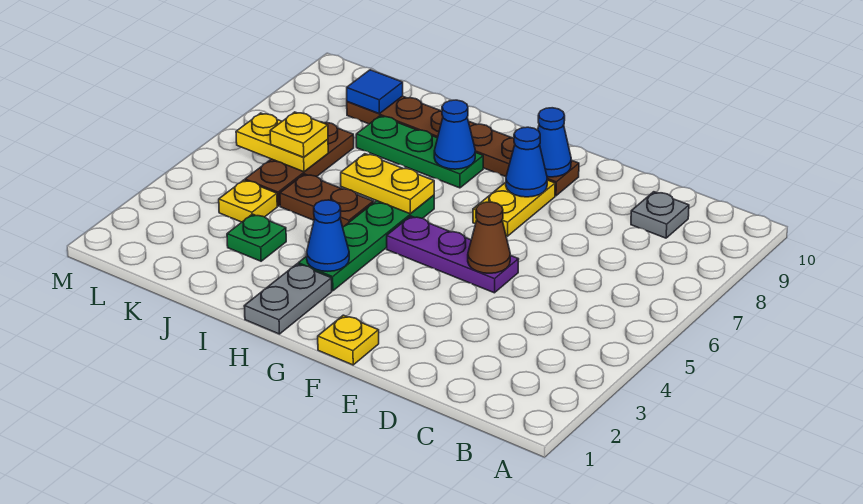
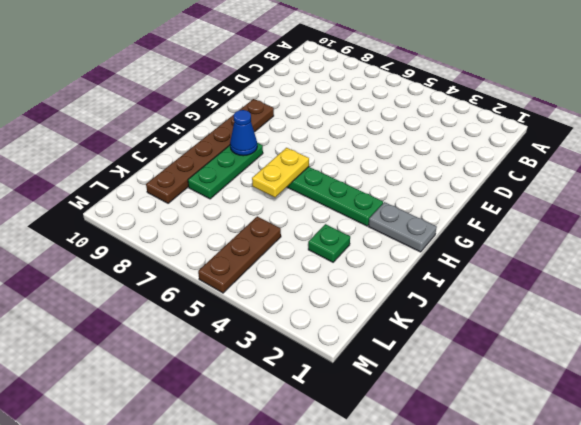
brown 1x3 plate [198,216,281,293] -> brown 1x3 plate turned to [245,122,354,206]
none -> grey 1x1 plate [631,192,689,238]
none -> purple 1x3 plate [387,216,519,293]
none -> yellow 1x1 plate [318,315,379,365]

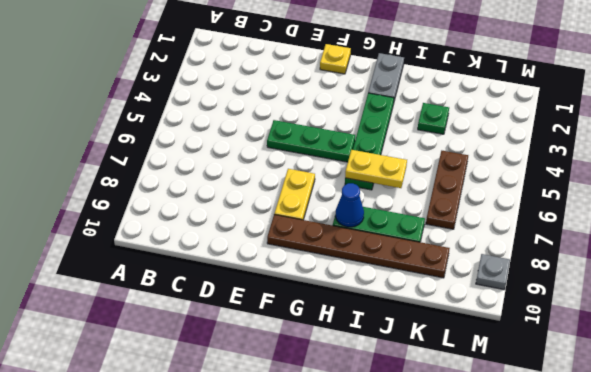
green 1x3 plate [267,120,355,162] -> purple 1x3 plate [387,216,519,293]
grey 1x1 plate [476,254,510,290] -> grey 1x1 plate moved to [631,192,689,238]
none -> brown 1x2 plate [280,174,373,227]
none -> yellow 1x1 plate [219,180,277,222]
none -> brown 1x1 cone [468,202,510,273]

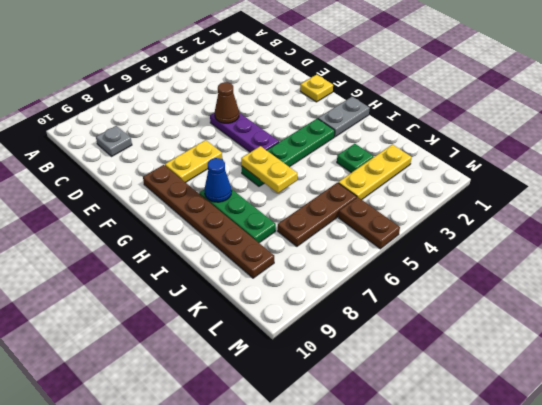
yellow 1x3 plate [338,144,412,200] -> yellow 1x1 plate [219,180,277,222]
brown 1x2 plate [339,197,400,249] -> brown 1x2 plate moved to [280,174,373,227]
none -> blue 1x1 cone [506,127,547,197]
none -> blue 1x1 cone [538,108,571,177]
none -> blue 1x1 cone [307,200,349,271]

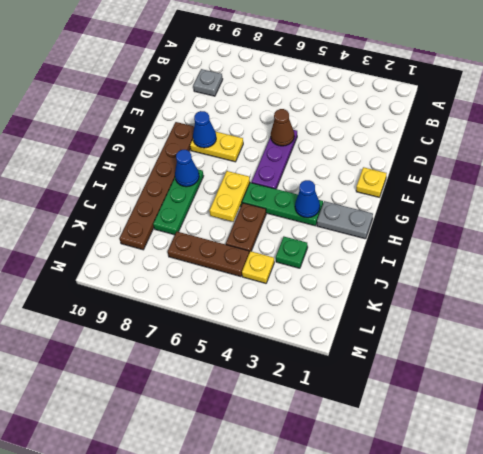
none -> blue 1x1 cone [538,108,571,177]
none -> yellow 1x2 plate [236,113,328,172]
none -> blue 1x1 tile [347,70,403,114]

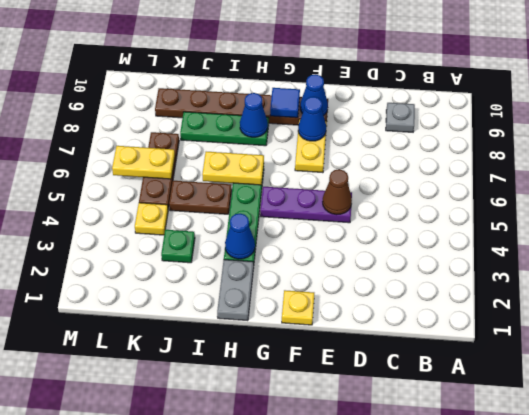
blue 1x1 tile [270,88,300,118] -> blue 1x1 tile moved to [347,70,403,114]
none -> yellow 1x1 plate [270,112,328,157]

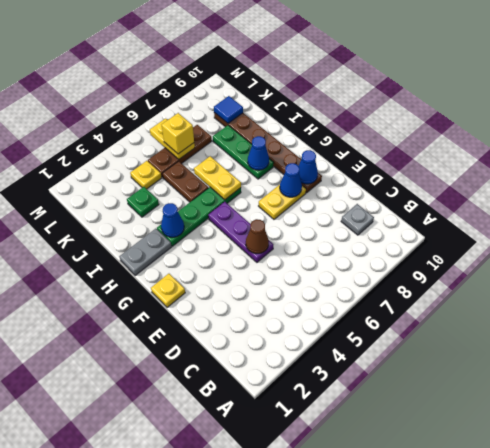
yellow 1x1 brick [162,113,194,154] -> yellow 1x1 plate [270,112,328,157]

